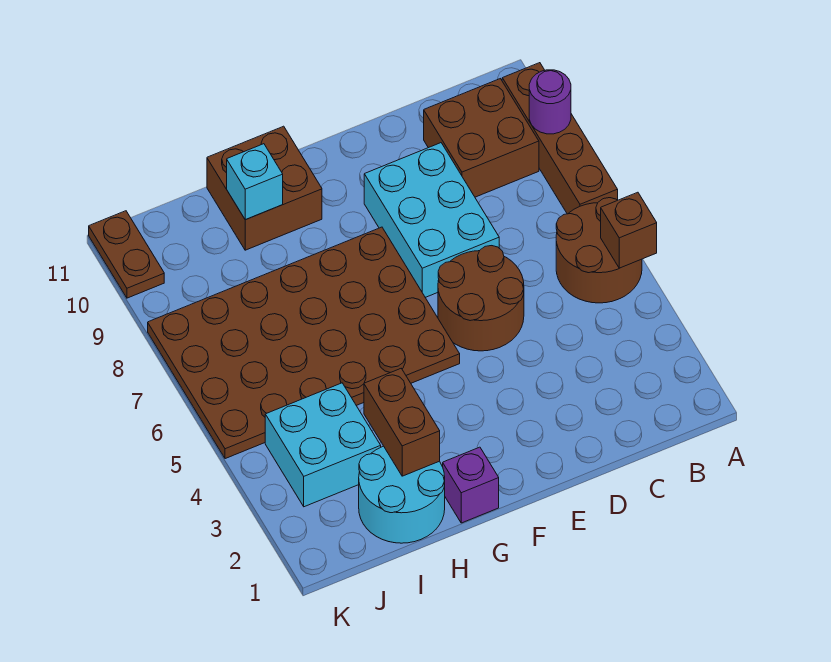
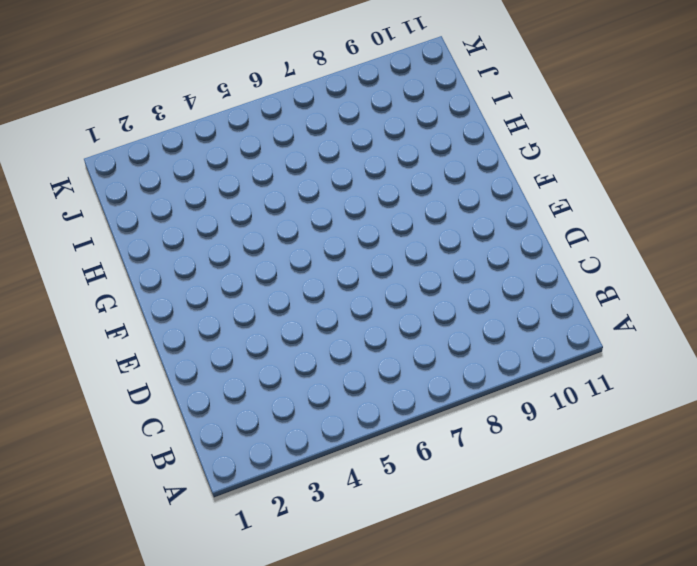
none -> brown 2x2 round brick [556,198,642,303]
none -> brown 1x4 brick [502,63,618,214]
none -> brown 2x2 brick [424,79,539,197]

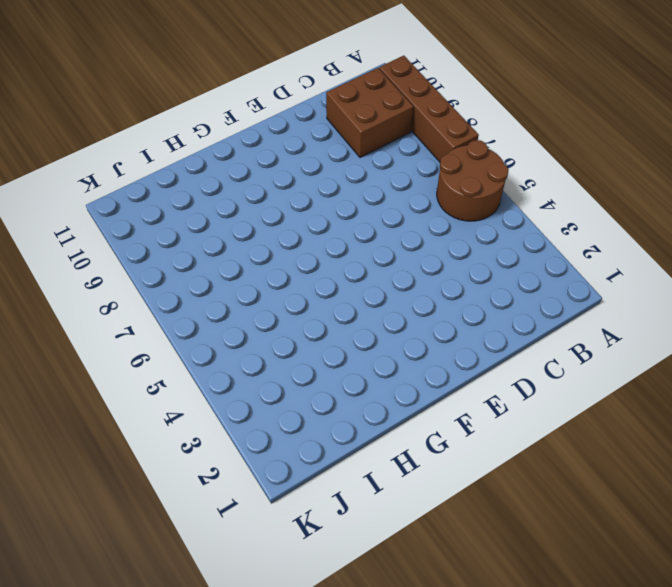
none -> brown 2x2 round brick [438,246,524,351]
none -> cyan 2x3 brick [364,143,499,297]
none -> brown 4x6 plate [148,227,460,459]

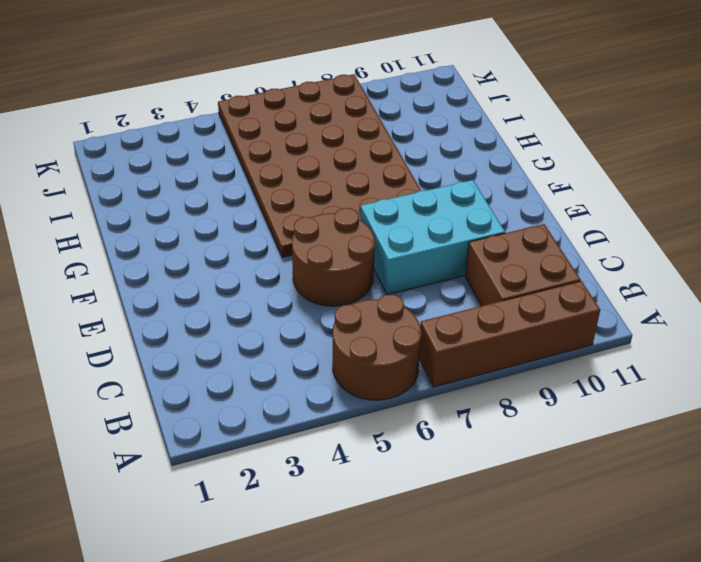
none -> purple 1x1 brick [443,447,499,523]
none -> brown 2x2 brick [207,126,322,250]
none -> cyan 2x2 round brick [359,446,445,543]

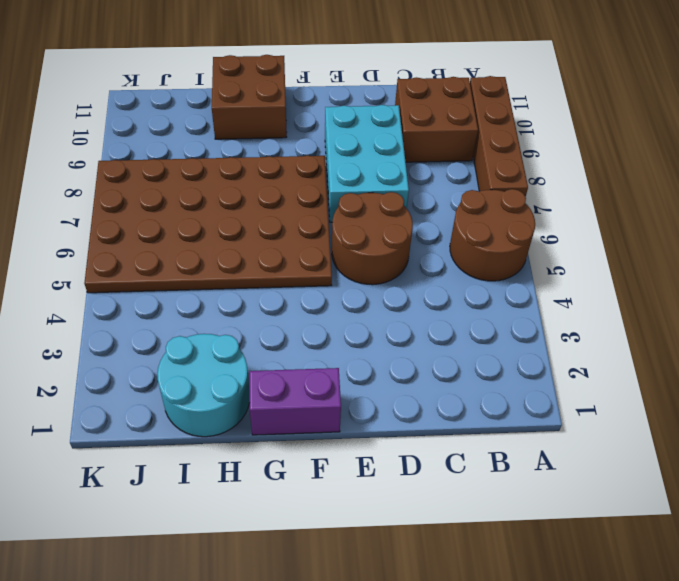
purple 1x2 brick [250,368,341,435] -> purple 1x1 brick [443,447,499,523]
none -> cyan 2x2 brick [265,383,381,507]
none -> brown 1x2 plate [89,211,164,298]
none -> brown 1x1 brick [601,192,657,268]

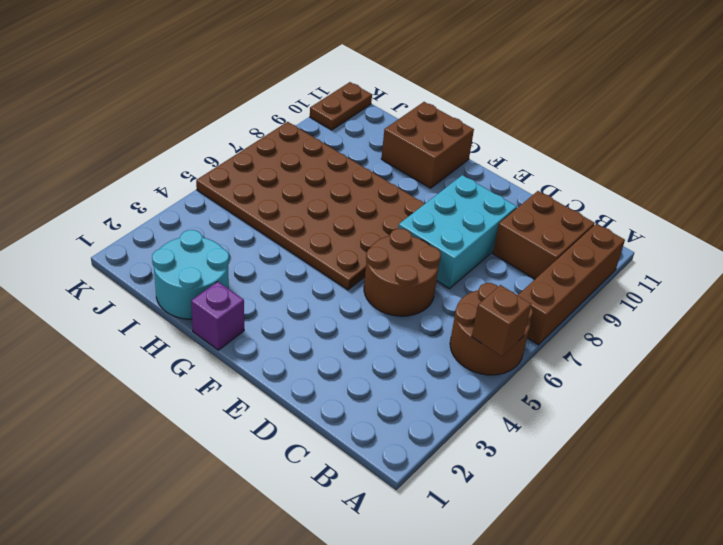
none -> cyan 2x2 brick [265,383,381,507]
none -> purple 1x1 round brick [529,70,571,134]
none -> brown 1x2 brick [364,369,440,476]

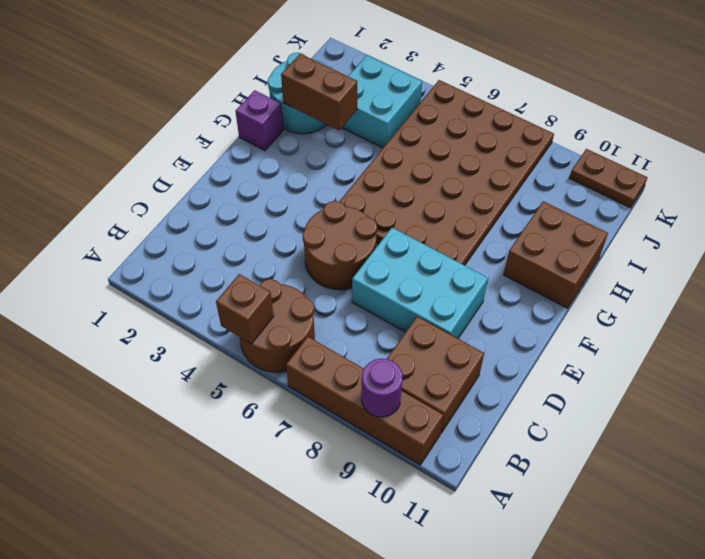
none -> cyan 1x1 brick [227,144,283,220]

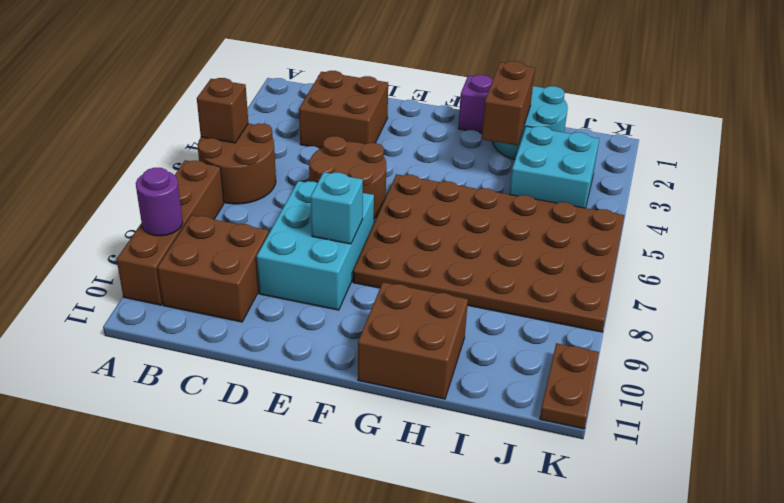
brown 2x2 brick [299,71,388,148] -> none
cyan 1x1 brick [311,172,363,244] -> cyan 1x1 brick moved to [227,144,283,220]

